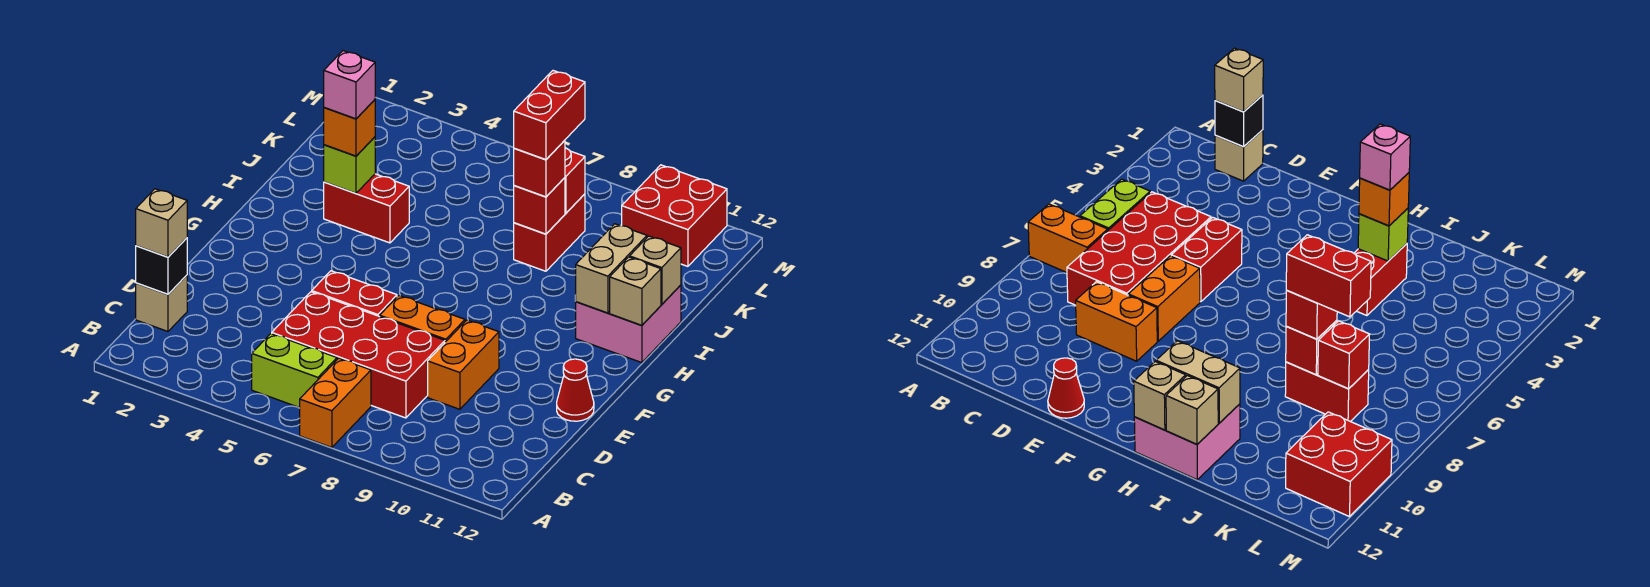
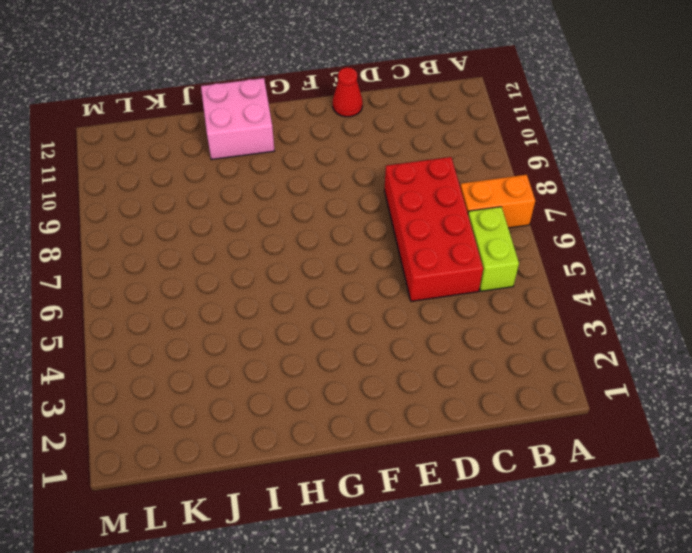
none -> tan 1x1 brick [136,275,187,331]
none -> orange 1x2 brick [428,320,499,409]
none -> red 1x2 brick [312,271,397,316]

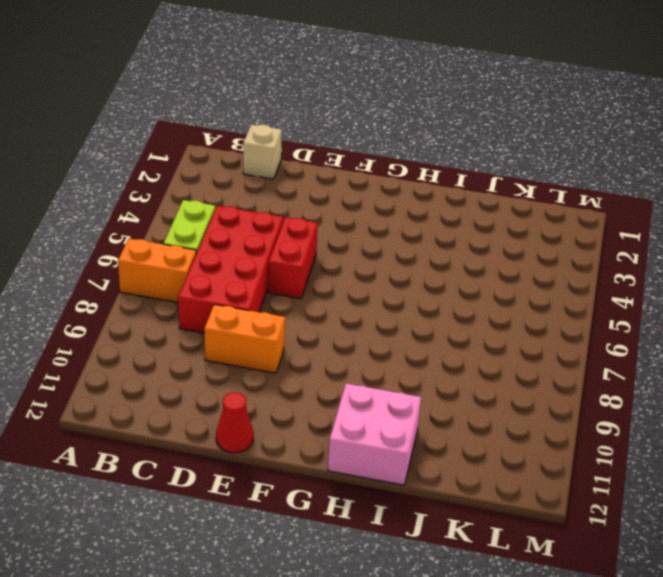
none -> orange 1x2 brick [380,296,465,342]
none -> red 1x2 brick [324,174,409,243]
none -> red 1x2 brick [514,194,585,271]

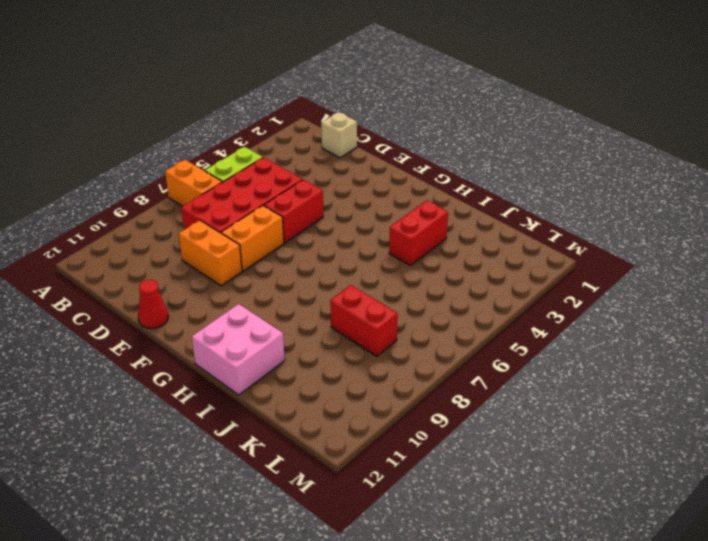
none -> red 2x2 brick [622,165,727,266]
none -> black 1x1 brick [136,238,187,294]
none -> tan 1x2 brick [576,224,647,313]

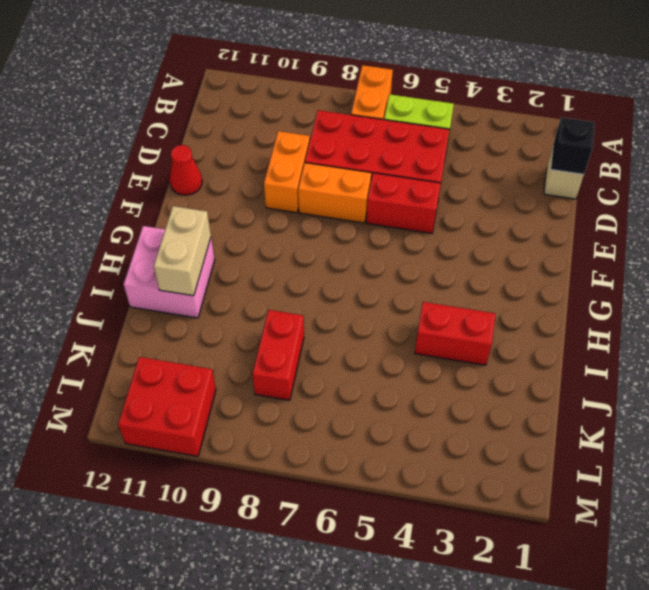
none -> tan 1x1 brick [610,257,661,325]
none -> lime 1x1 brick [324,137,375,193]
none -> tan 1x1 brick [630,236,681,304]

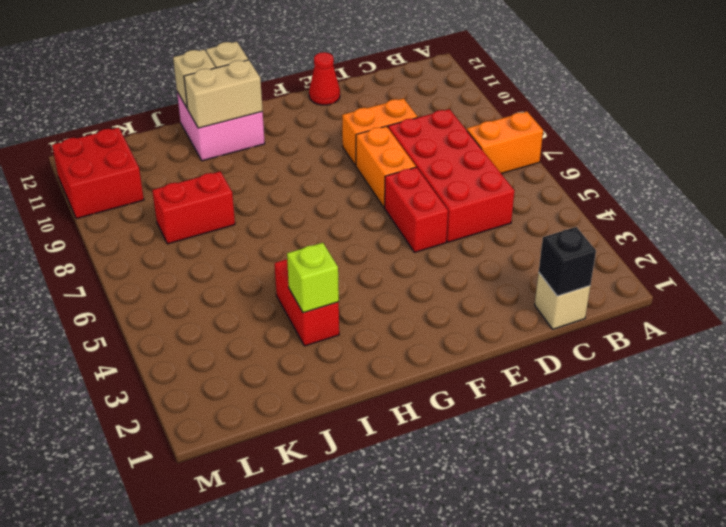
none -> lime 1x2 brick [252,334,337,408]
none -> red 1x1 brick [514,178,565,234]
none -> red 1x1 brick [565,148,585,213]

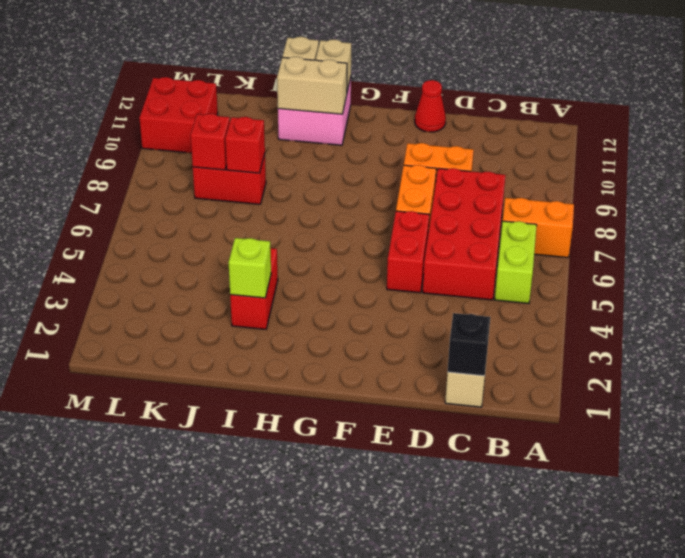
none -> tan 1x1 brick [136,189,187,257]
none -> orange 1x1 brick [324,100,375,156]
none -> red 1x1 brick [514,140,565,197]

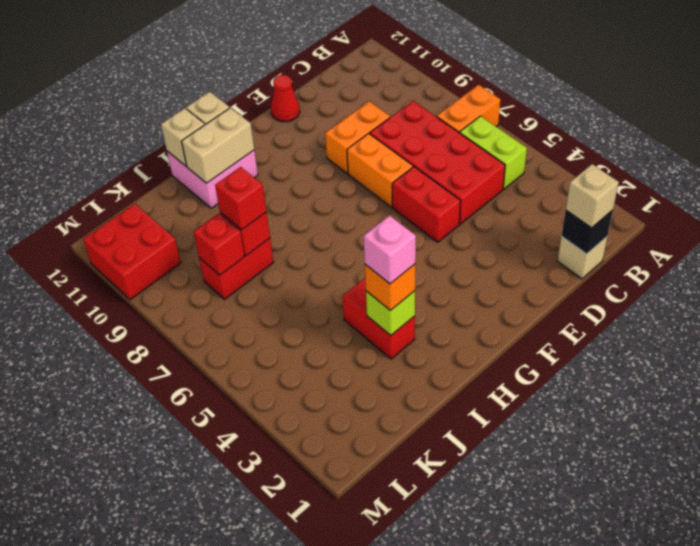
none -> red 1x2 brick [514,71,585,160]

